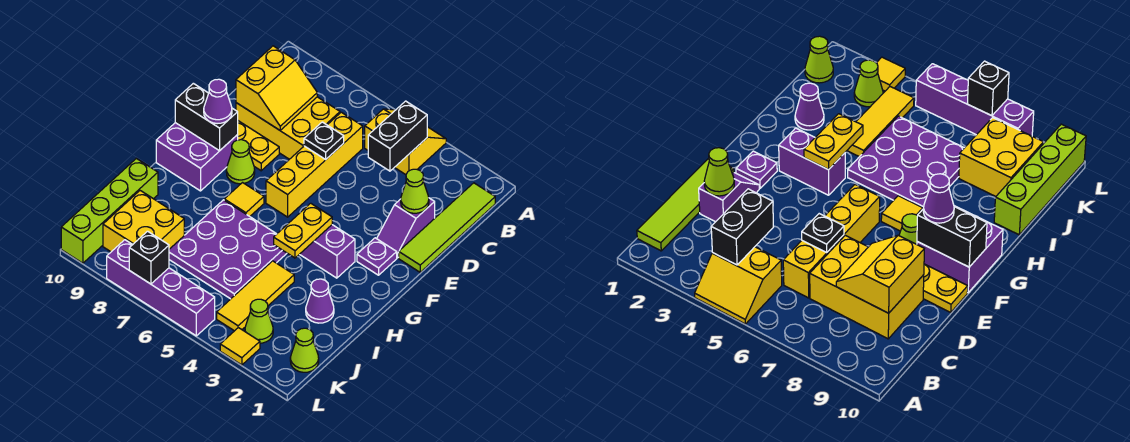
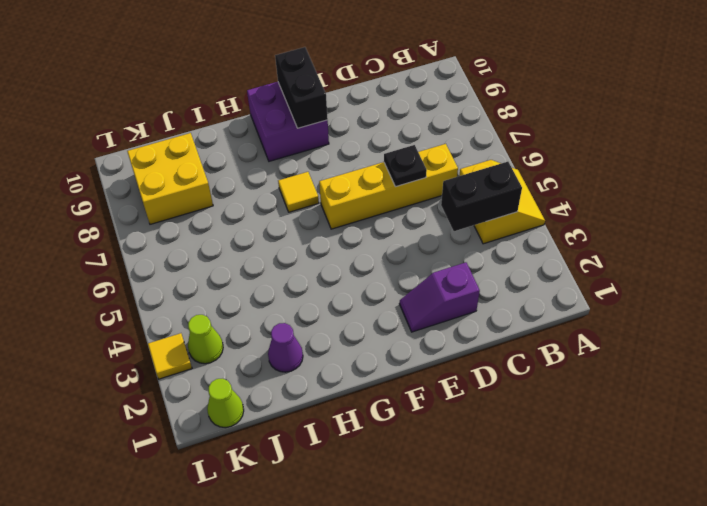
none -> lime 1x4 tile [399,183,495,272]
none -> yellow 2x3 brick [236,97,340,159]
none -> yellow 1x3 plate [237,121,279,171]

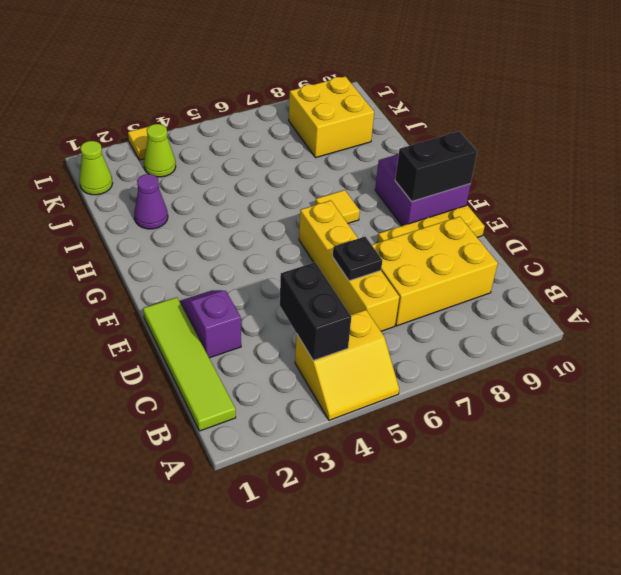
none -> purple 1x1 plate [357,238,397,275]
none -> lime 1x1 cone [226,140,255,184]
none -> purple 1x2 brick [300,225,355,278]

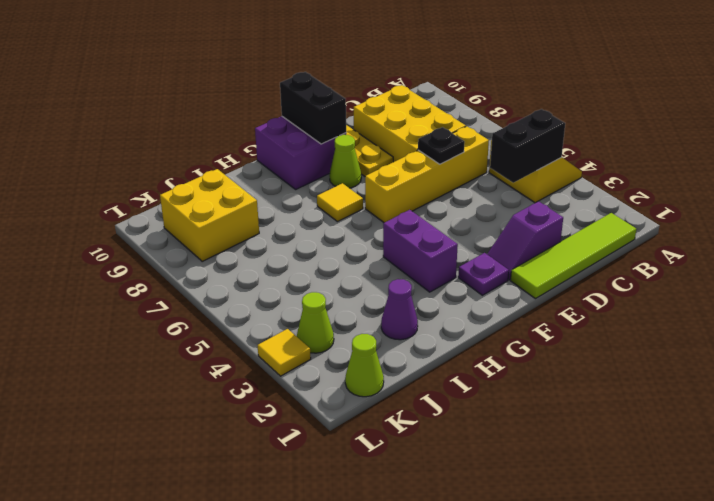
none -> purple 3x3 plate [169,200,287,299]
none -> yellow 1x3 tile [217,261,294,331]
none -> lime 1x4 brick [61,158,158,263]

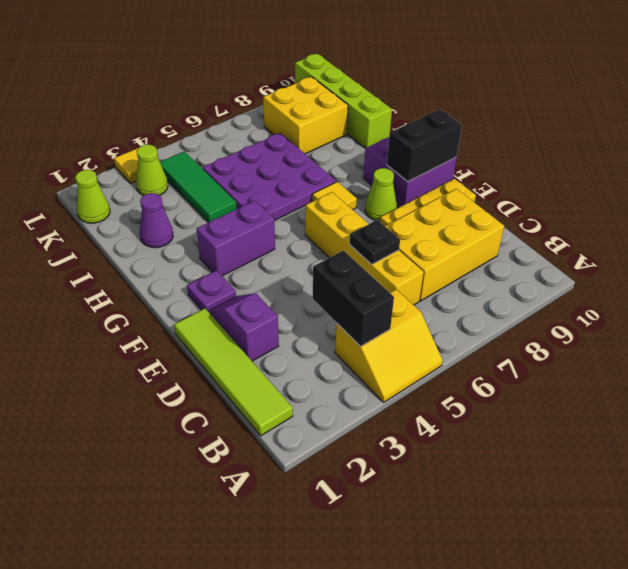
green 1x3 tile [160,151,237,222] -> yellow 1x3 tile [217,261,294,331]
none -> purple 1x4 brick [107,240,215,336]
none -> yellow 2x2 slope [236,46,317,130]
none -> lime 1x1 cone [401,169,429,213]

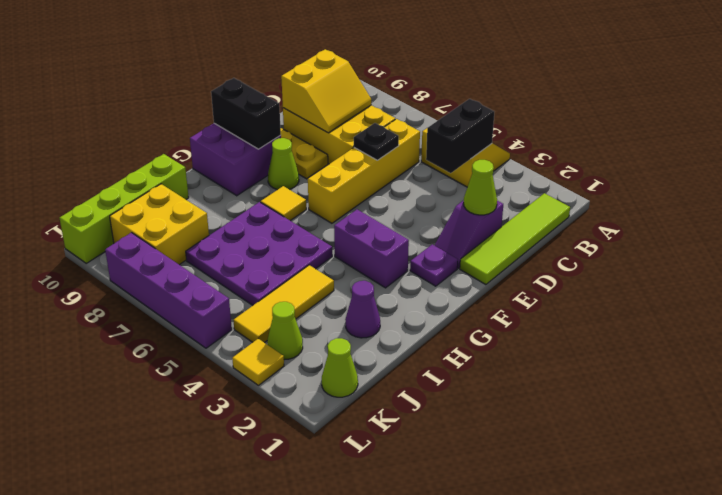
none -> yellow 1x2 plate [274,203,332,258]
none -> black 1x1 brick [129,231,169,284]
none -> purple 1x1 cone [204,79,232,124]

